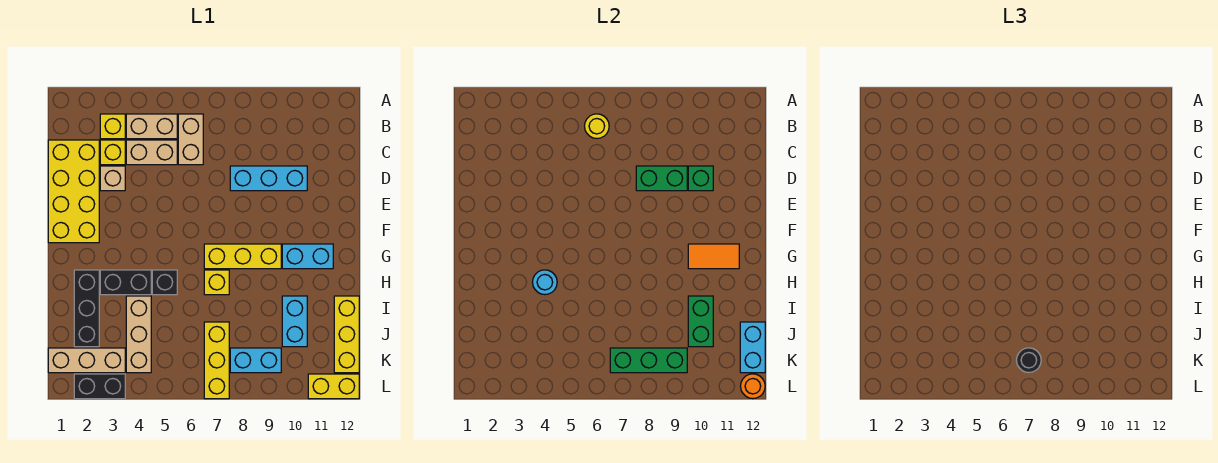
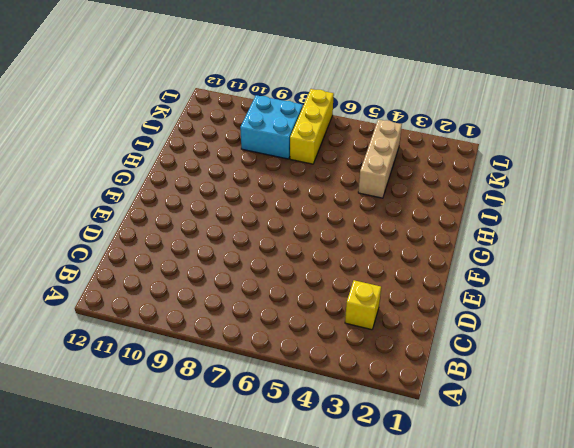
cyan 2x2 brick [240,95,303,159] -> cyan 1x2 brick [230,348,281,373]
none -> yellow 1x1 brick [100,114,125,139]
none -> tan 1x2 brick [126,114,177,139]
none -> tan 1x2 brick [178,114,203,165]
none -> yellow 2x4 brick [48,140,99,243]

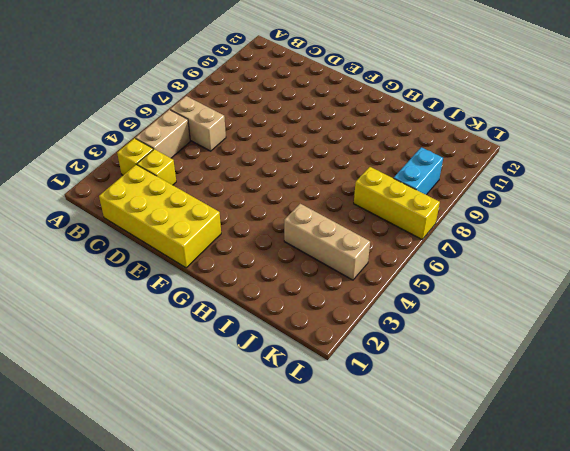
none -> tan 1x2 brick [126,140,177,165]
none -> tan 1x1 brick [100,166,125,191]
none -> cyan 1x3 brick [230,166,307,191]
none -> yellow 1x3 brick [204,244,281,269]

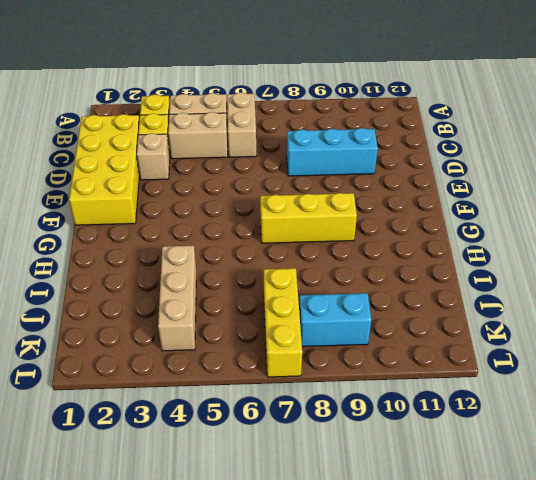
none -> cyan 1x2 brick [282,244,333,269]
none -> black 1x3 brick [74,270,99,347]
none -> black 1x2 brick [100,270,151,295]
none -> black 1x1 brick [152,270,177,295]

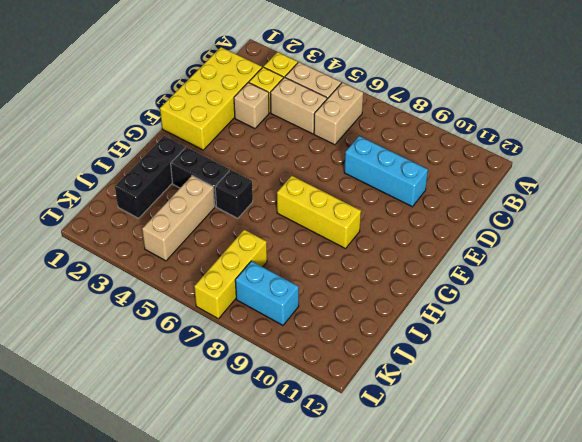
none -> cyan 1x2 brick [282,244,333,269]
none -> yellow 1x1 brick [204,270,229,295]
none -> cyan 1x2 brick [282,296,307,347]
none -> yellow 1x3 brick [334,296,359,373]

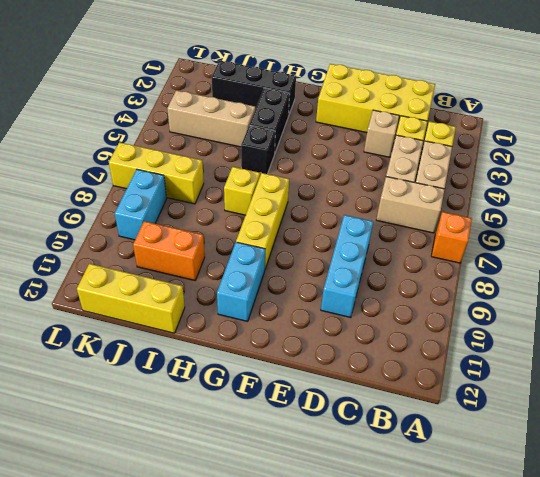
orange 1x1 brick [431,212,472,263] -> none
orange 1x2 brick [133,221,205,281] -> cyan 1x2 brick [282,296,307,347]
none -> tan 1x3 brick [48,348,125,373]
none -> black 1x2 brick [74,374,125,399]
none -> yellow 1x2 brick [308,374,359,399]
none -> yellow 1x1 round brick [585,114,609,139]

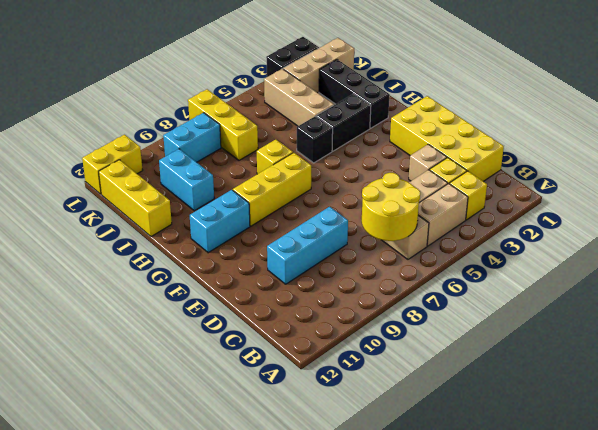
yellow 2x2 round brick [362,173,420,241] -> yellow 1x1 round brick [585,114,609,139]
none -> green 1x2 brick [636,166,687,191]
none -> green 1x1 brick [688,166,713,191]
none -> orange 1x2 tile [688,244,739,269]
none -> cyan 1x1 round brick [533,270,557,295]

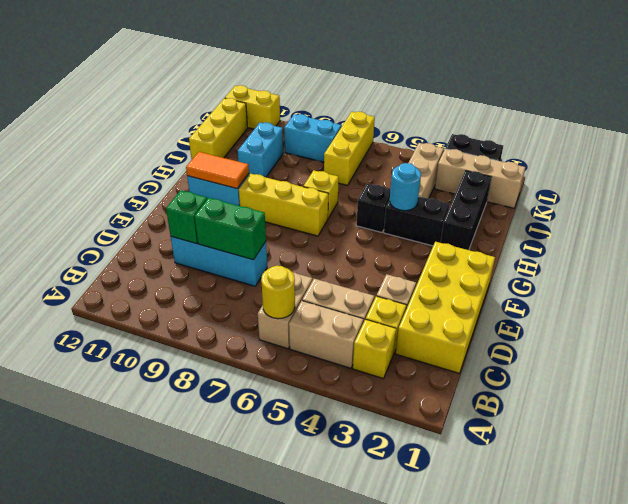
none -> green 1x2 brick [688,296,713,347]
none -> cyan 1x2 brick [740,322,765,373]
none -> green 1x3 brick [610,348,687,373]
none -> orange 1x1 round brick [741,374,765,399]

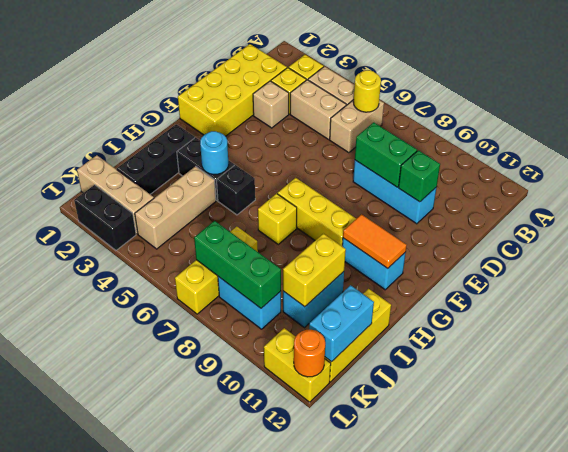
yellow 1x2 brick [283,234,346,307] -> green 1x2 brick [688,296,713,347]
none -> black 1x1 round brick [1017,348,1041,373]

